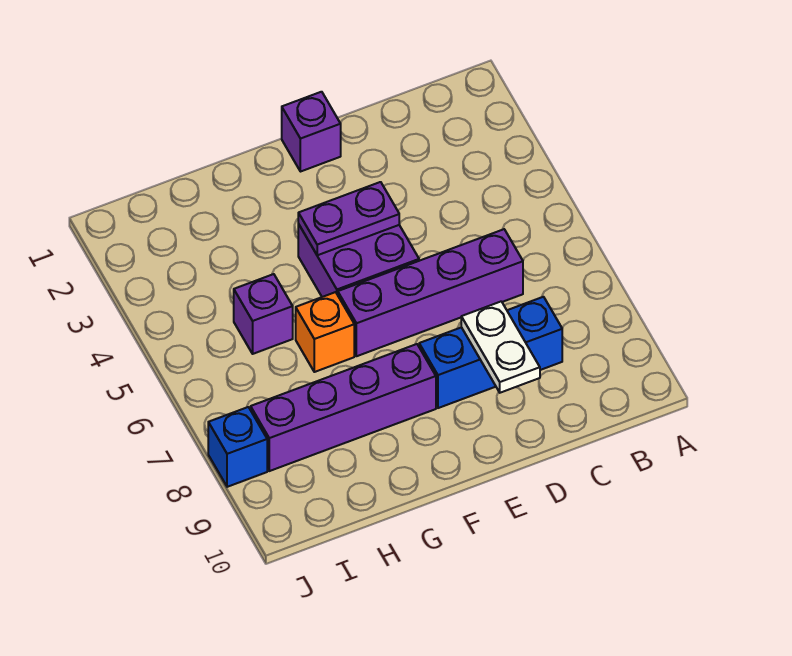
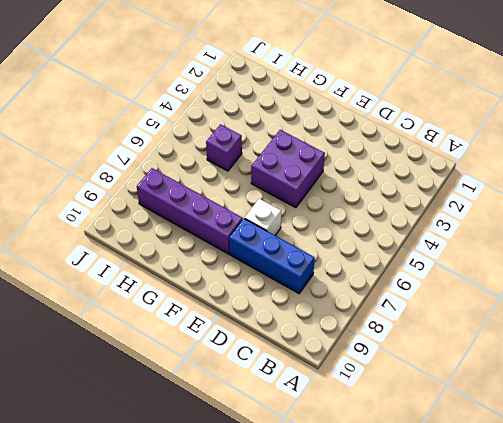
white 1x1 brick [245,199,281,235] -> none
none -> purple 1x4 brick [338,229,523,356]
none -> purple 1x1 brick [282,92,341,172]

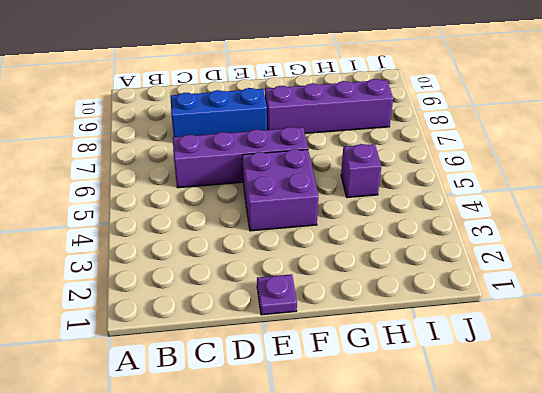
purple 1x1 plate [257,274,297,315] -> purple 1x1 brick [282,92,341,172]
none -> orange 1x1 brick [296,292,354,372]
none -> blue 1x1 brick [208,407,267,487]

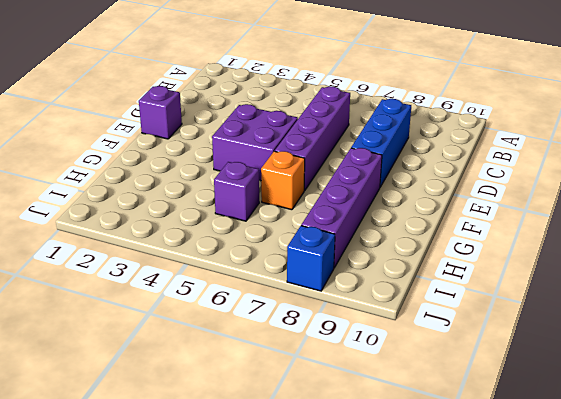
none -> white 1x2 plate [461,301,540,393]
none -> purple 1x2 plate [298,182,399,255]

